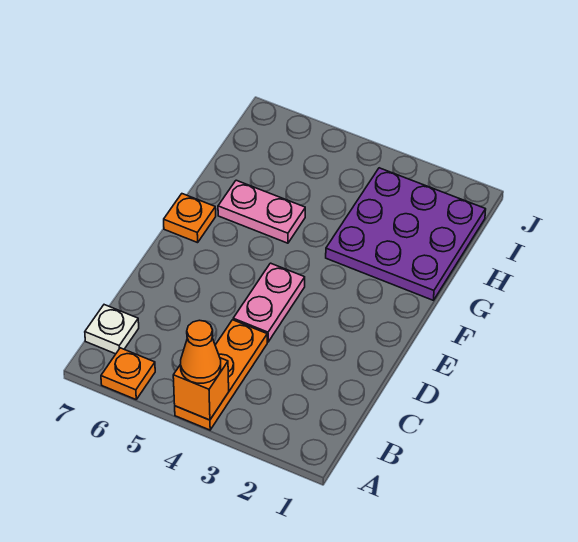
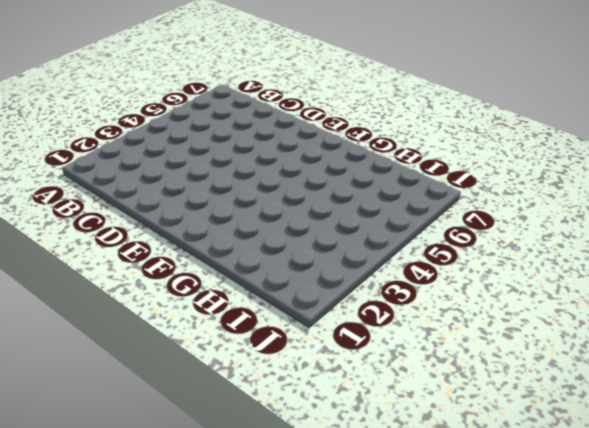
none -> orange 1x3 plate [175,320,267,430]
none -> orange 1x1 plate [101,348,155,399]

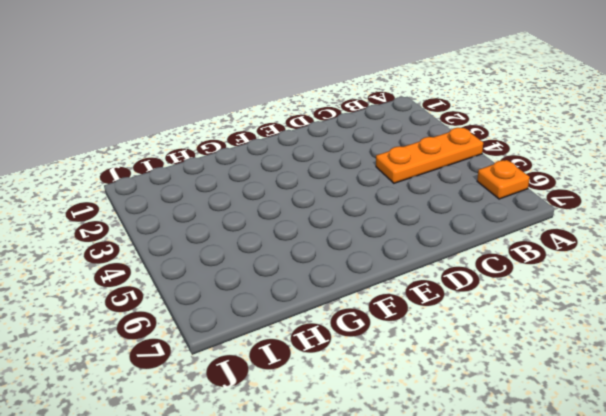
none -> white 1x1 plate [85,305,139,354]
none -> pink 1x2 plate [233,263,305,342]

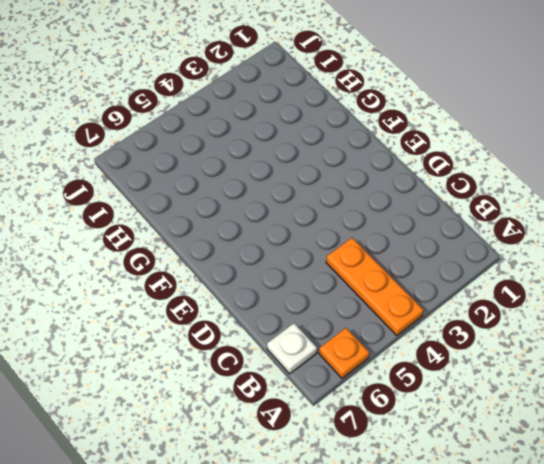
none -> pink 1x2 plate [233,263,305,342]
none -> orange 1x1 plate [164,194,216,243]

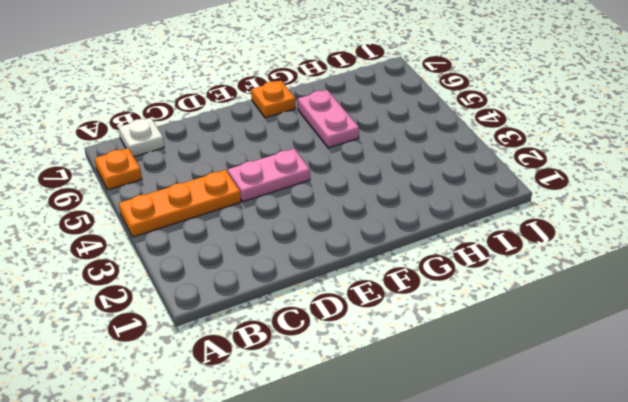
none -> purple 3x3 plate [326,168,486,300]
none -> orange 1x1 brick [173,358,229,420]

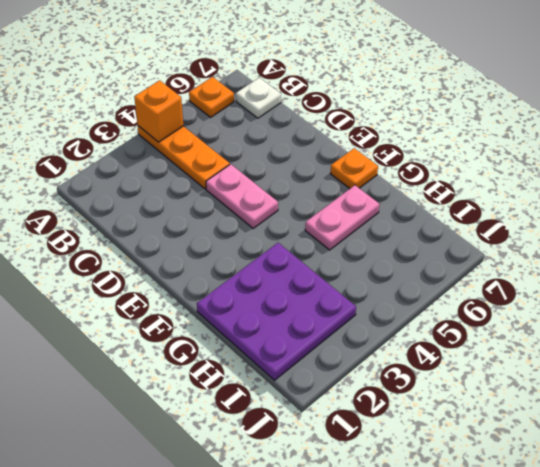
none -> orange 1x1 cone [181,320,221,383]

